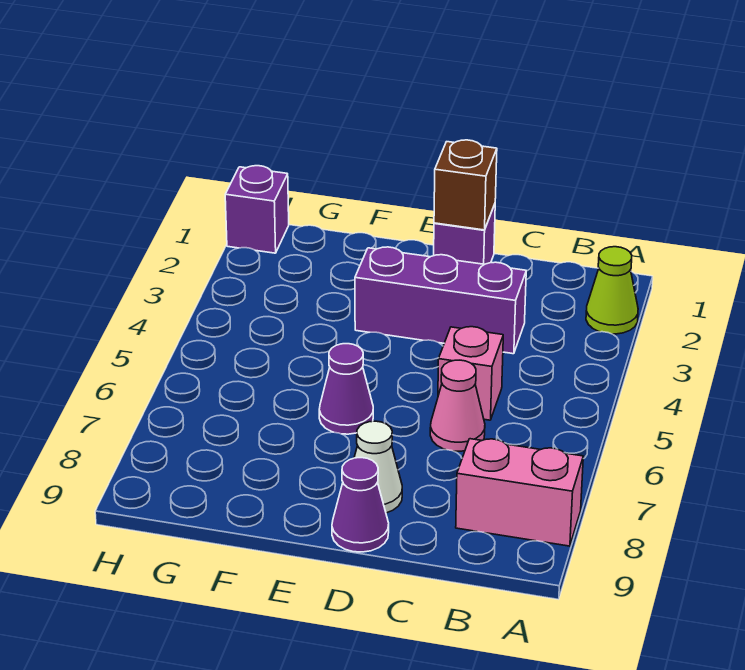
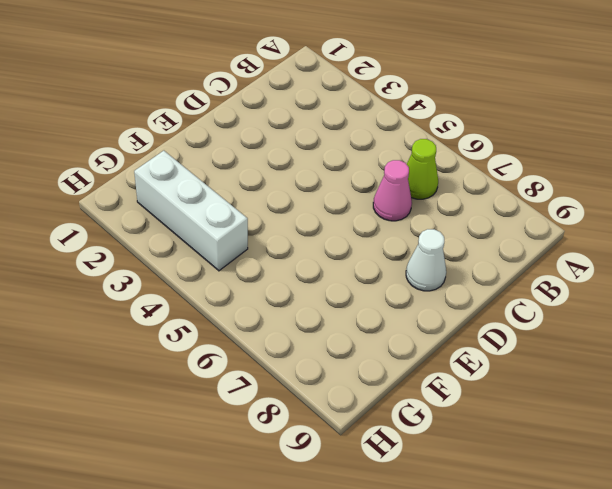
lime 1x1 cone [407,139,438,199] -> lime 1x1 cone moved to [586,247,638,334]
white 1x3 brick [134,151,248,271] -> none
none -> pink 1x2 brick [456,439,583,546]
none -> purple 1x3 brick [355,247,526,354]

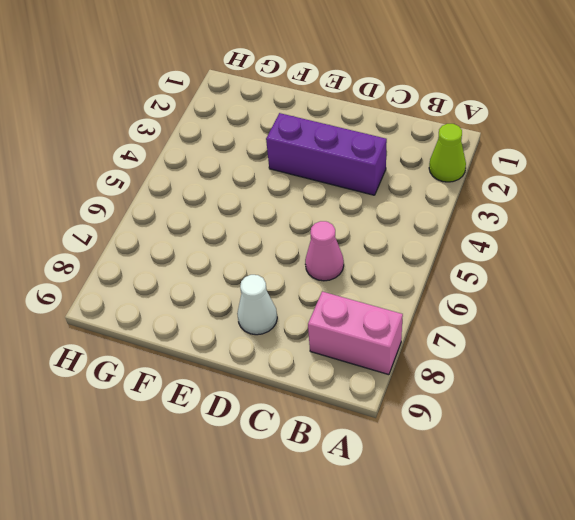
none -> pink 1x1 brick [438,327,503,420]
none -> purple 1x1 brick [434,204,495,264]

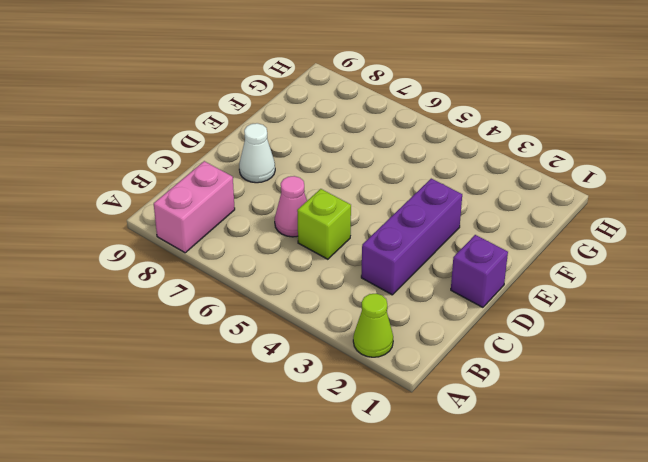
lime 1x1 brick [297,189,351,259] -> pink 1x1 brick [438,327,503,420]
none -> purple 1x1 cone [332,458,389,552]
none -> purple 1x1 cone [319,344,373,434]

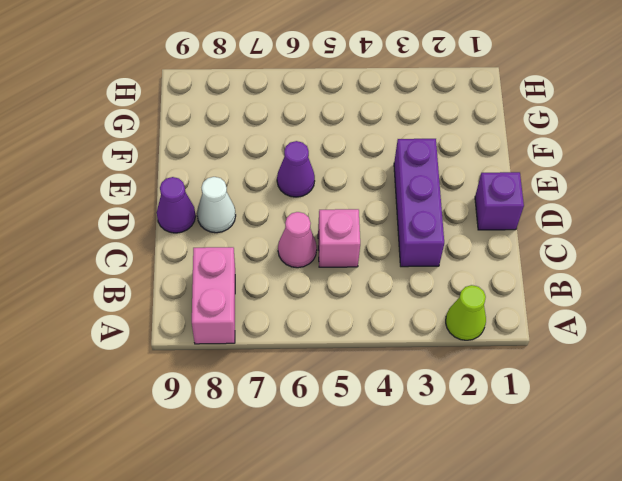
none -> purple 1x1 brick [225,166,289,253]
none -> brown 1x1 brick [434,140,497,230]

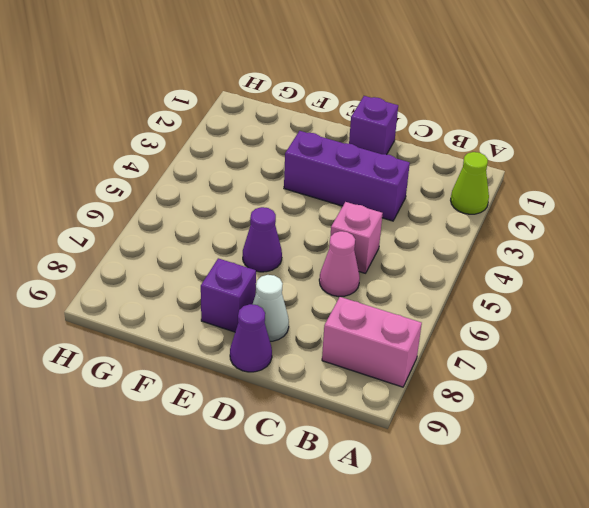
purple 1x1 brick [201,258,256,332] -> purple 1x1 brick moved to [225,166,289,253]
none -> brown 1x1 brick [434,140,497,230]

